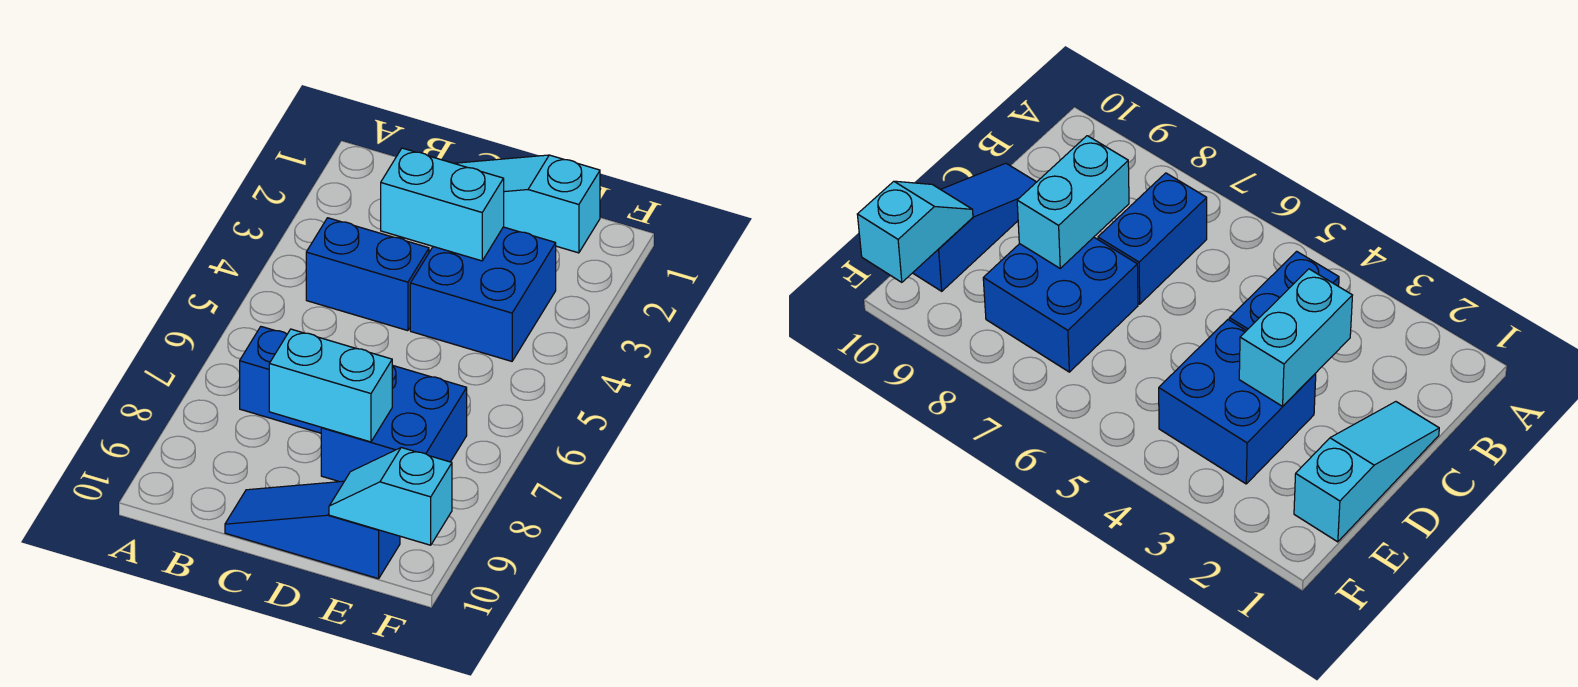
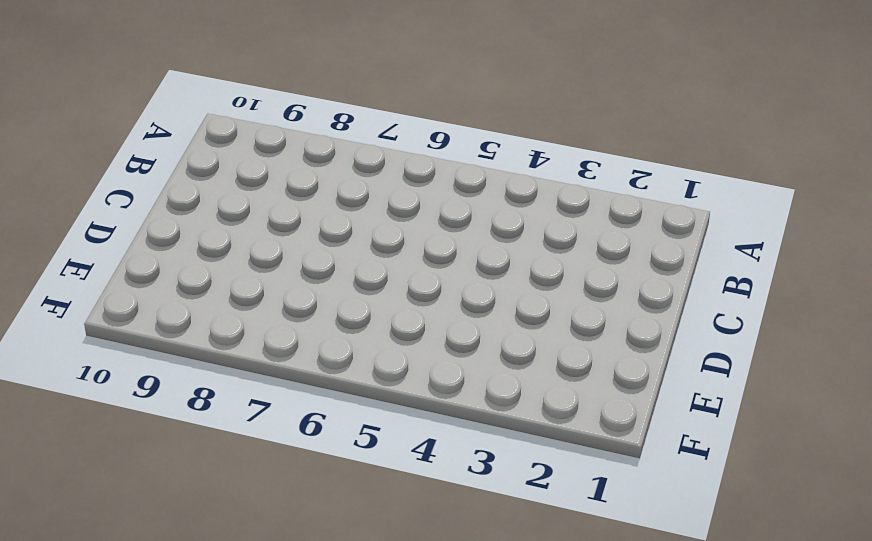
none -> blue 1x2 brick [306,218,429,331]
none -> blue 1x2 brick [240,327,322,433]

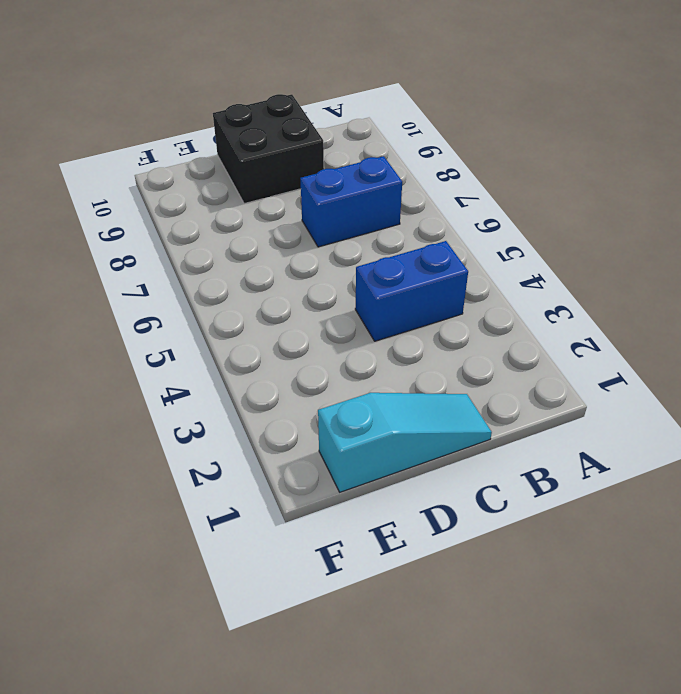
black 2x2 brick [213,94,324,204] -> blue 1x3 slope [225,481,400,579]
none -> blue 2x2 brick [410,227,556,361]
none -> blue 2x2 brick [321,365,467,482]

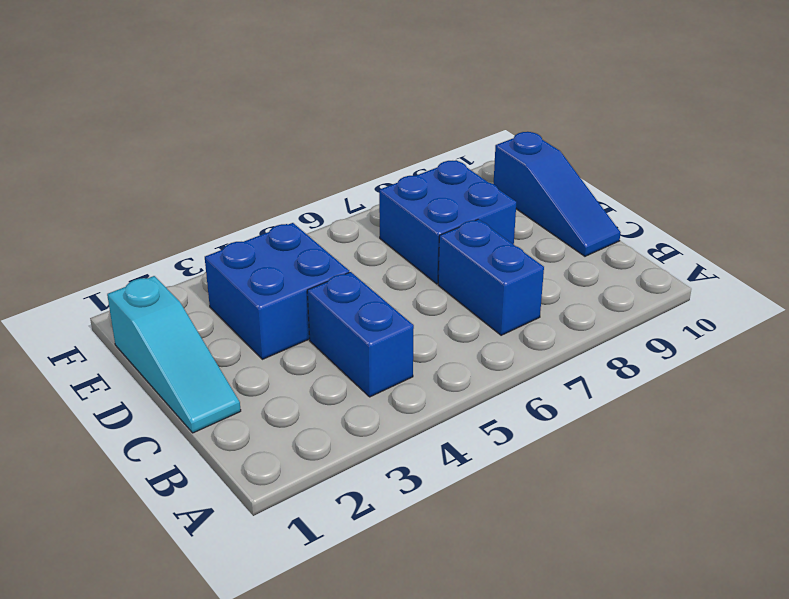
none -> cyan 1x2 brick [381,148,504,261]
none -> cyan 1x2 brick [269,329,392,442]

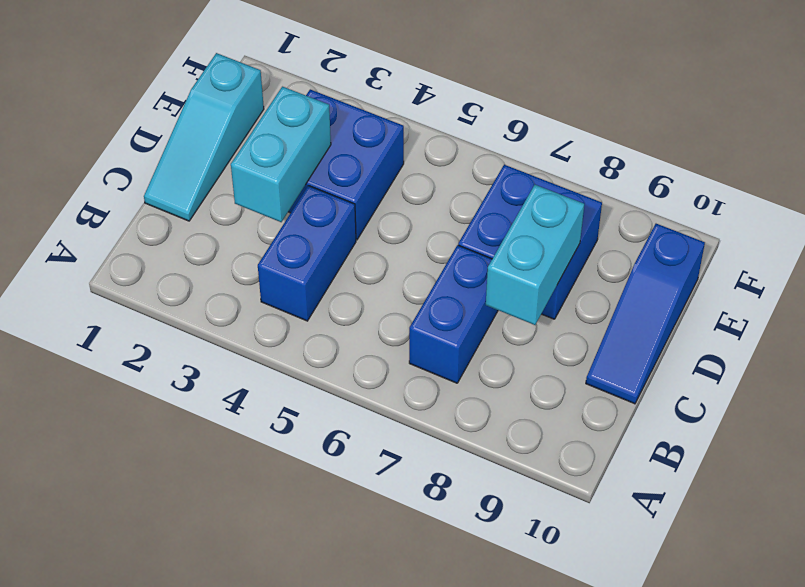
none -> cyan 1x2 slope [329,448,452,545]

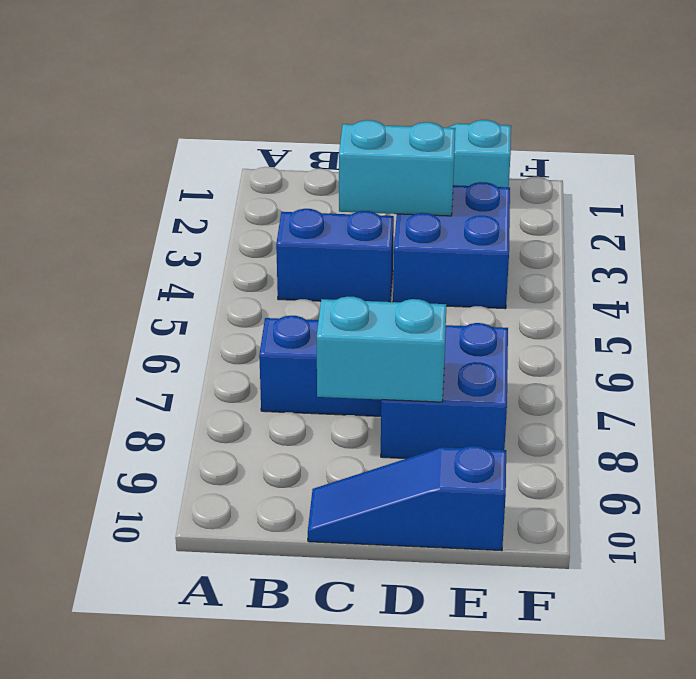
none -> cyan 1x2 slope [329,448,452,545]

